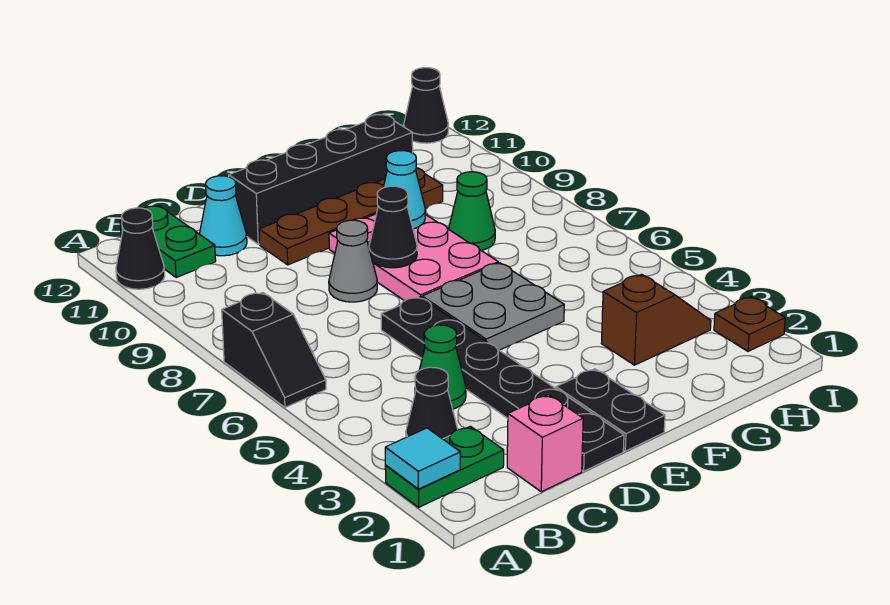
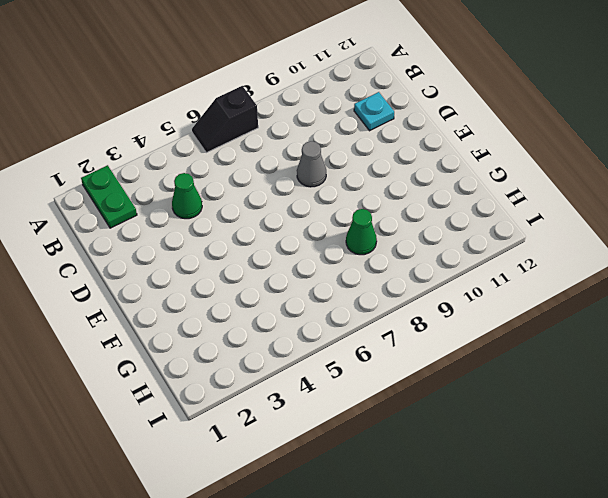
cyan 1x1 plate [354,92,394,131] -> cyan 1x1 cone [200,176,247,256]
none -> black 1x1 cone [116,208,165,289]
none -> black 1x1 cone [406,367,458,439]
none -> green 1x2 plate [120,206,216,278]

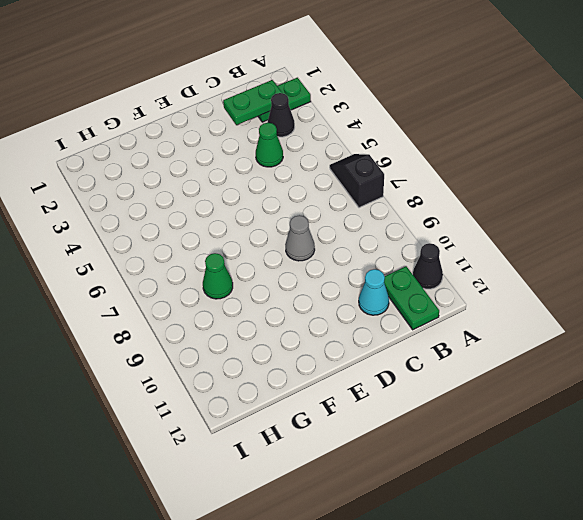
green 1x2 plate [223,80,282,125] -> none
none -> pink 1x1 brick [507,395,583,492]
none -> black 1x6 plate [381,297,624,471]
none -> brown 1x4 plate [259,168,443,265]

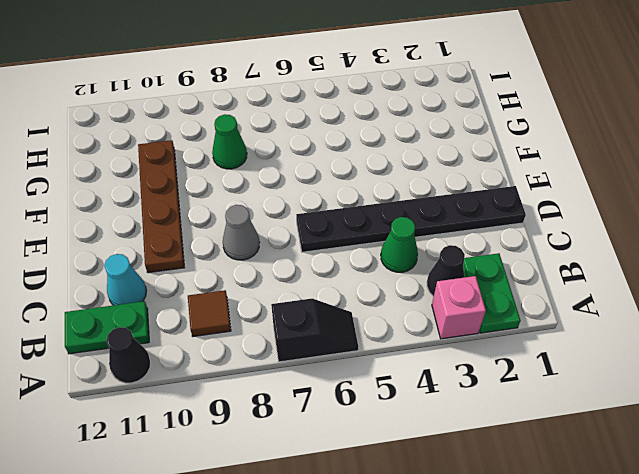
pink 1x1 brick [432,276,486,339] -> pink 1x1 brick moved to [507,395,583,492]
brown 1x1 tile [188,290,231,337] -> none
none -> black 1x4 brick [229,115,413,244]
none -> black 1x2 plate [556,369,665,451]
none -> grey 2x2 plate [422,263,564,350]

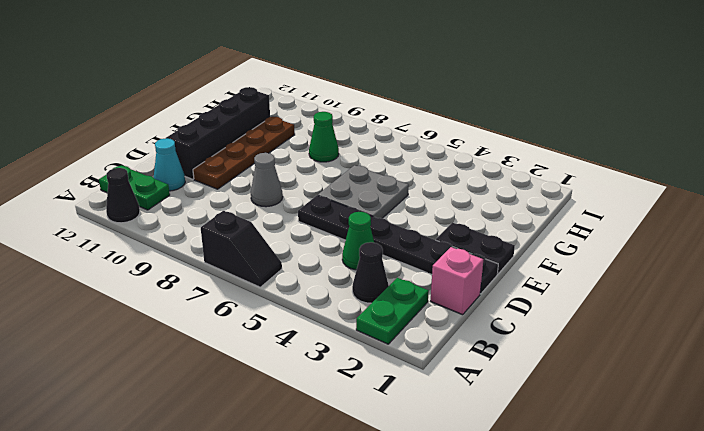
none -> pink 2x3 plate [329,214,498,301]
none -> brown 1x2 slope [601,274,711,365]
none -> brown 1x1 plate [714,297,785,351]

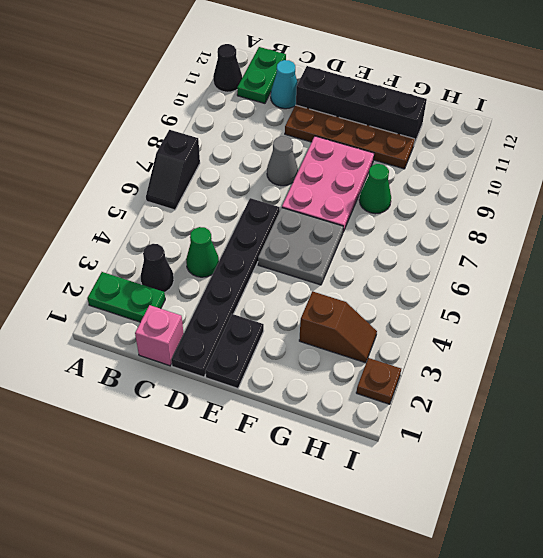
none -> black 1x1 cone [403,68,448,143]
none -> cyan 1x1 tile [385,428,460,489]
none -> black 1x1 cone [369,186,417,268]

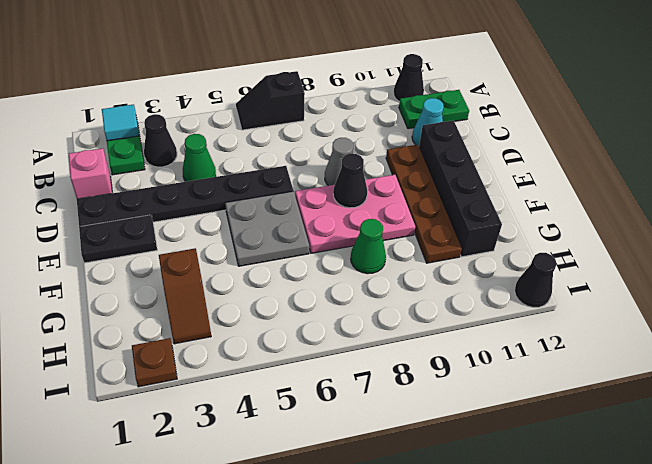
none -> cyan 1x1 cone [383,151,425,229]

